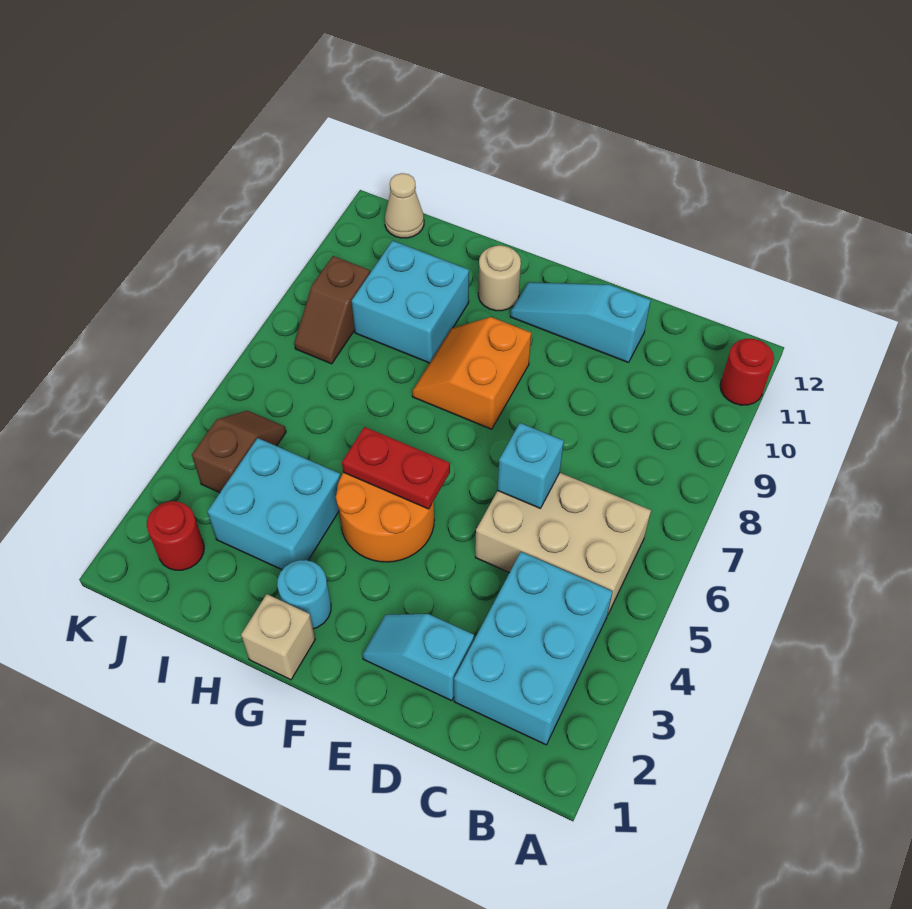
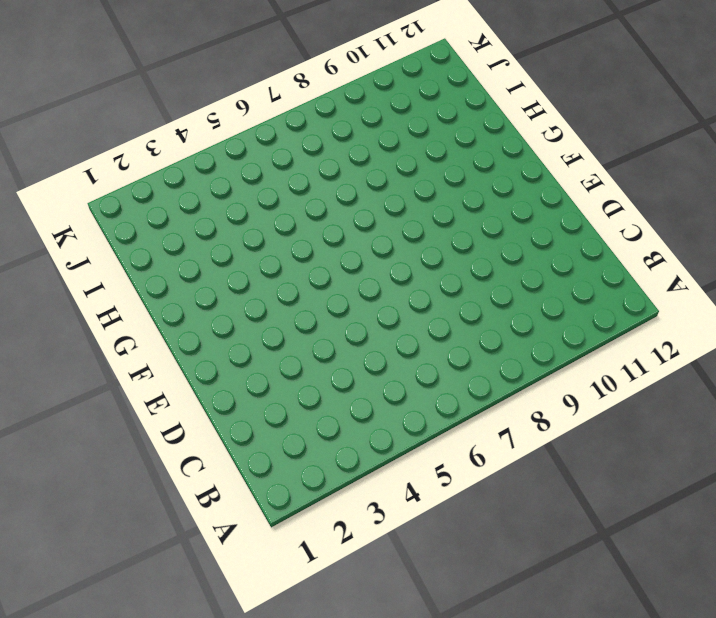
none -> red 1x1 round brick [720,339,774,405]
none -> cyan 2x3 brick [454,552,613,745]
none -> tan 2x3 brick [475,473,651,615]

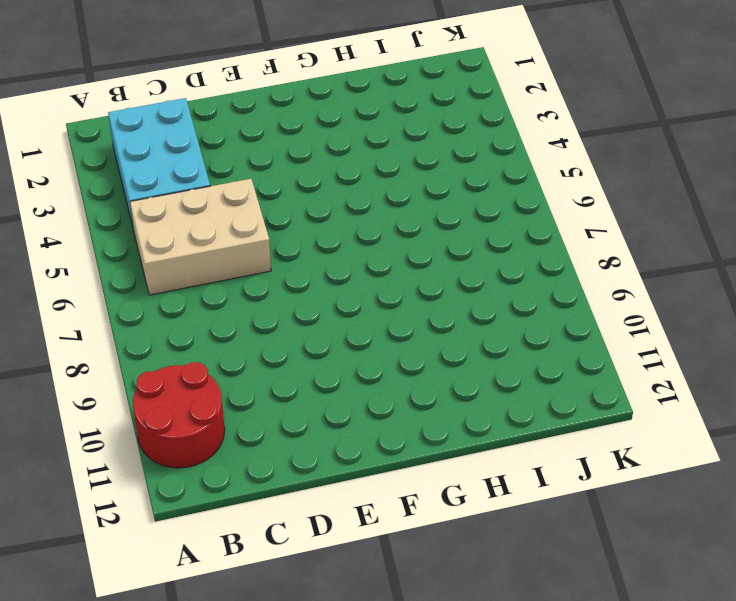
red 2x2 round brick [133,362,225,468] -> red 1x1 round brick [720,339,774,405]
none -> cyan 1x2 slope [362,614,474,701]
none -> cyan 1x3 slope [510,282,651,363]
none -> orange 2x2 round brick [336,473,434,562]

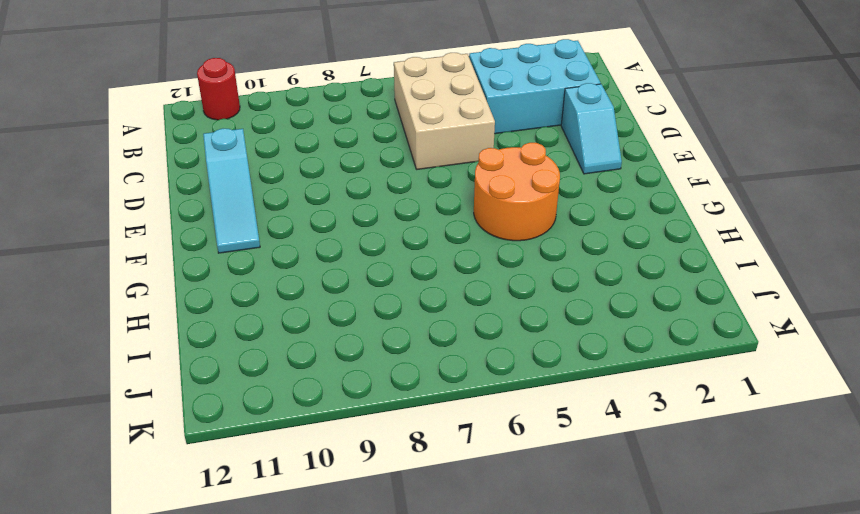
none -> orange 2x2 slope [412,317,531,429]
none -> tan 1x1 brick [241,594,315,680]
none -> cyan 1x1 round brick [277,560,331,629]

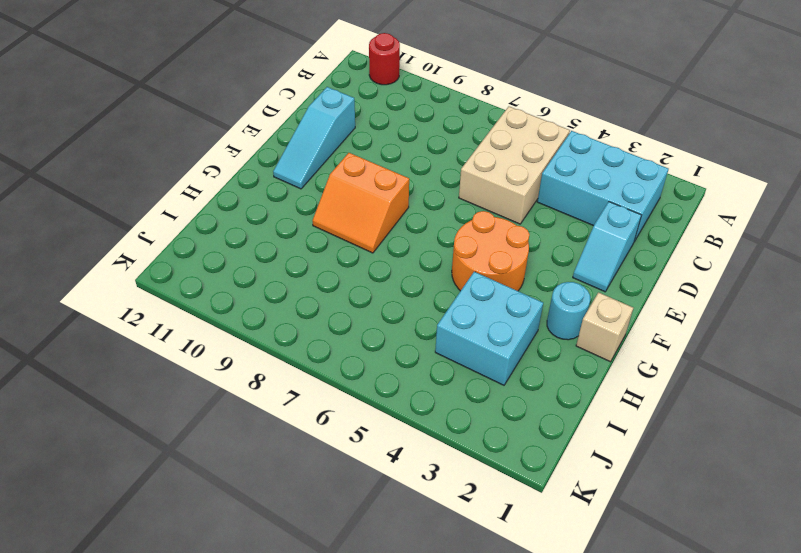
none -> tan 1x1 round brick [478,245,521,311]
none -> cyan 2x2 brick [352,241,469,363]
none -> red 1x1 round brick [147,501,204,570]

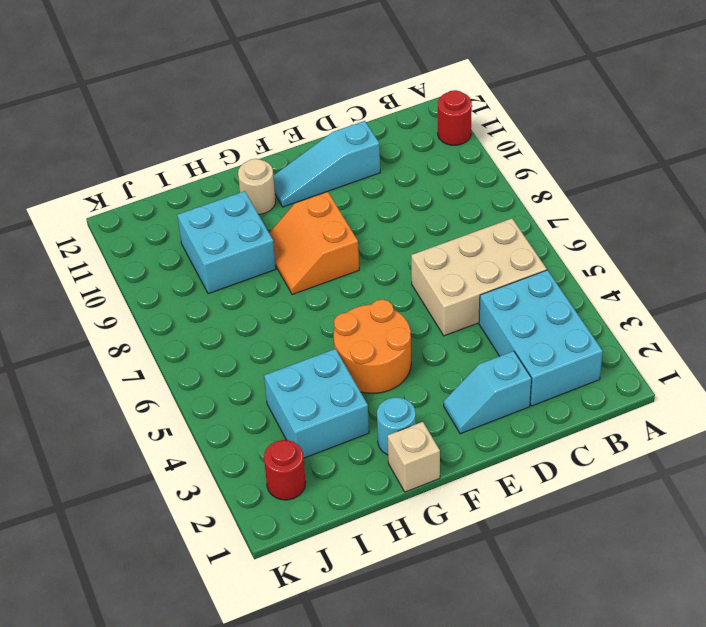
none -> brown 1x2 slope [192,411,286,493]
none -> brown 1x2 slope [294,256,370,364]
none -> tan 1x1 cone [385,173,424,238]

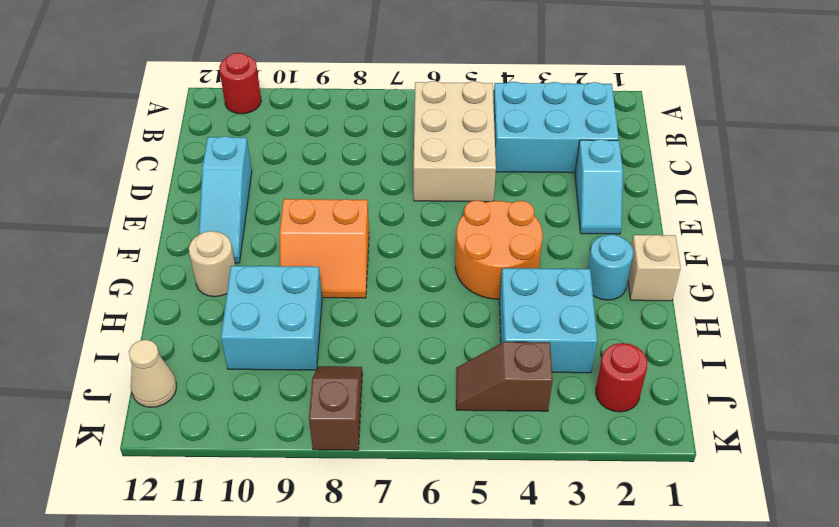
brown 1x2 slope [309,366,362,450] -> brown 1x2 slope turned to [294,256,370,364]
none -> cyan 1x1 brick [497,423,564,508]
none -> red 1x2 plate [342,427,450,509]

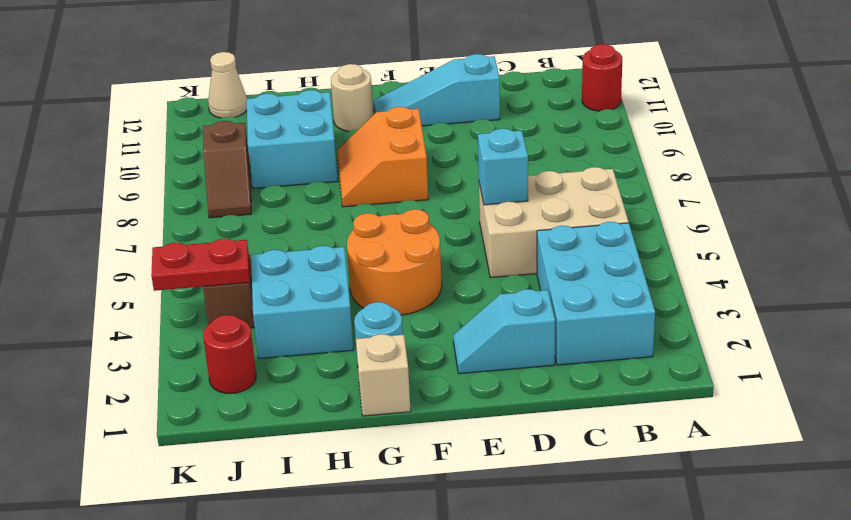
red 1x2 plate [151,238,250,291] -> red 1x2 plate moved to [342,427,450,509]

